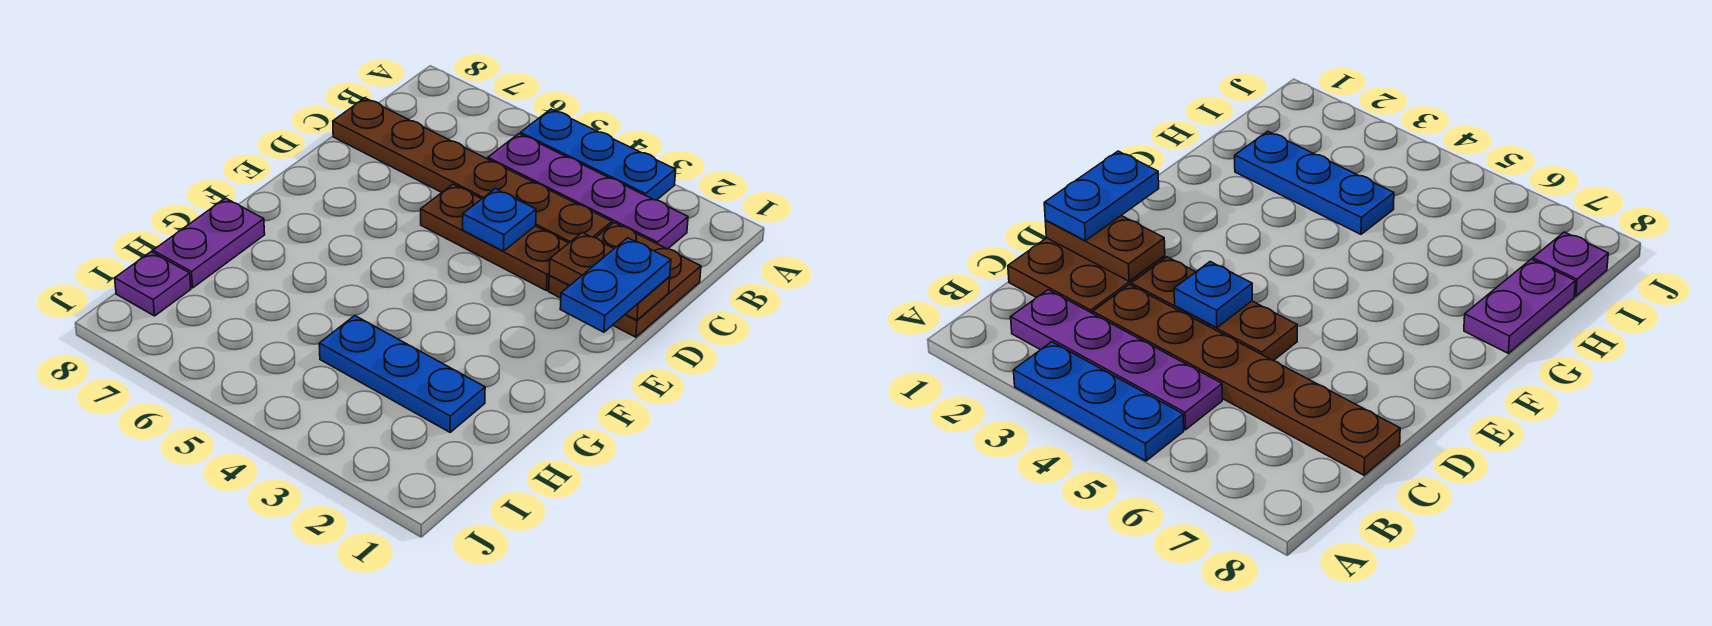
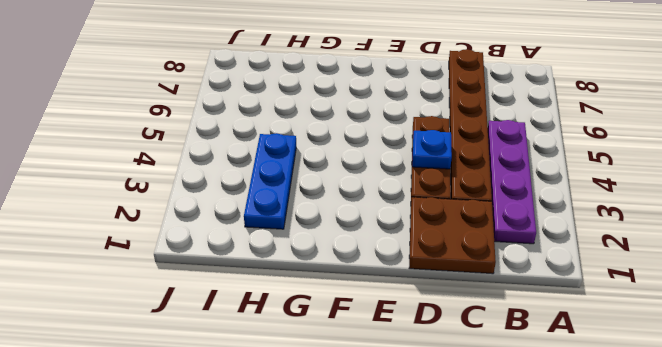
none -> blue 1x3 plate [520,109,676,200]
none -> purple 1x2 plate [153,198,265,288]

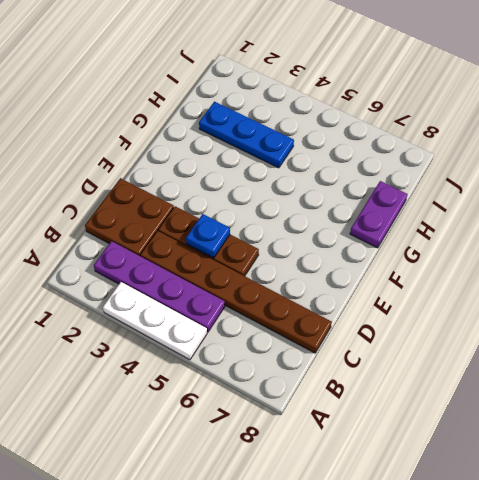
white 1x3 plate [103,282,207,360] -> blue 1x3 plate [520,109,676,200]
none -> purple 1x1 plate [115,252,191,316]
none -> brown 1x2 plate [549,233,670,320]

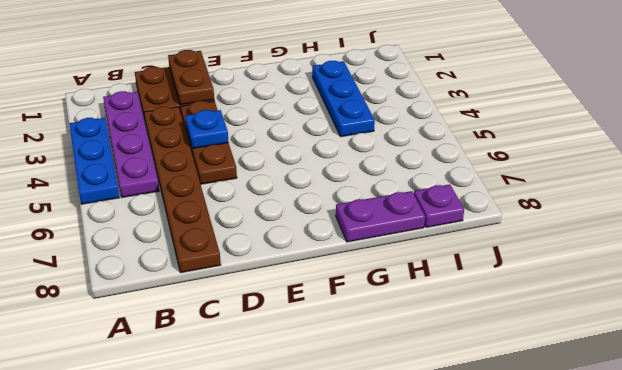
none -> blue 1x2 plate [560,238,671,332]

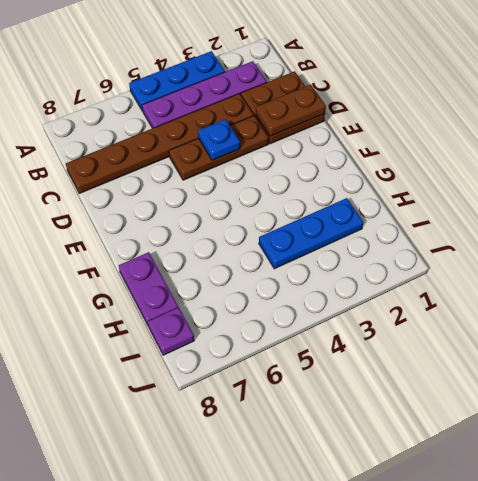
none -> blue 1x2 plate [560,238,671,332]

